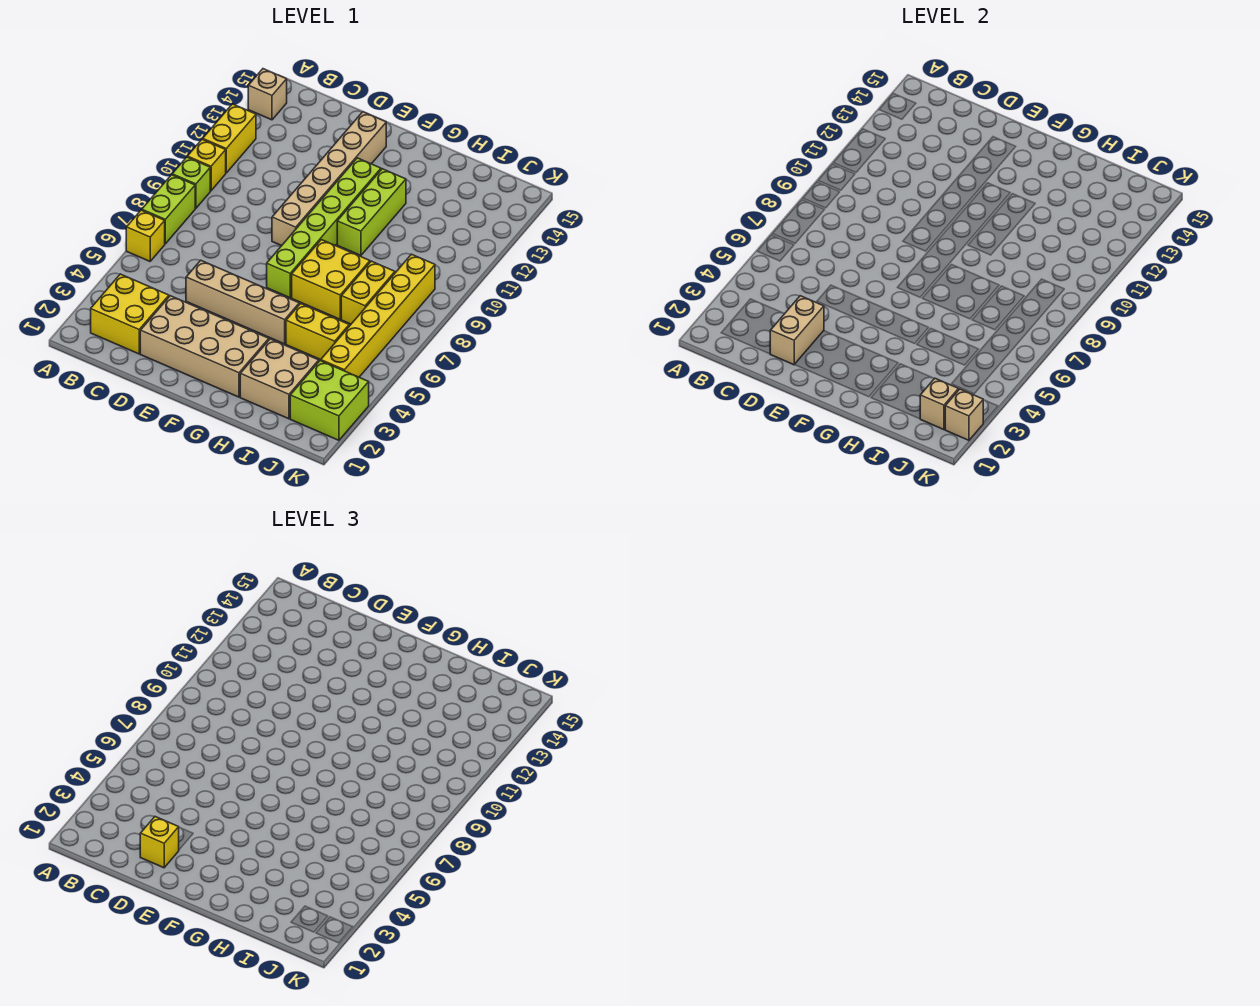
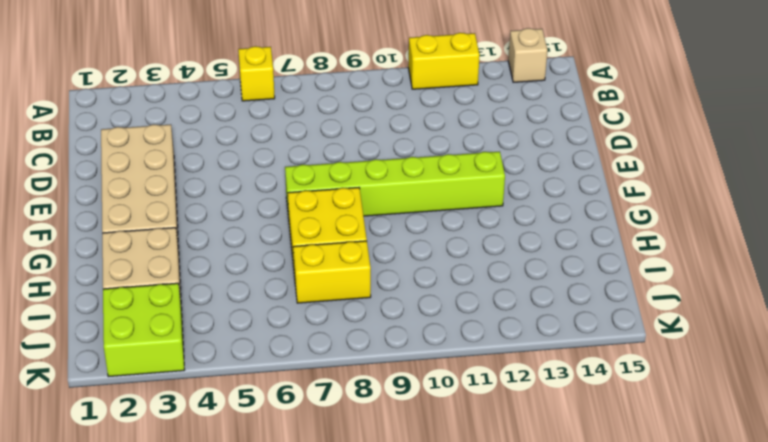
none -> lime 1x2 brick [142,175,195,244]
none -> lime 1x1 brick [172,157,210,208]
none -> yellow 1x1 brick [187,139,226,191]

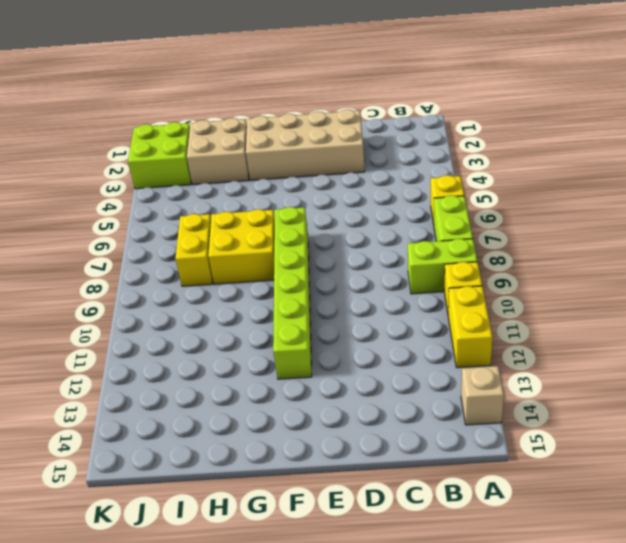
lime 1x2 brick [408,239,477,294] -> lime 1x1 brick [172,157,210,208]
none -> yellow 2x2 brick [91,274,169,354]
none -> tan 1x4 brick [186,260,299,344]
none -> tan 1x6 brick [272,112,386,246]

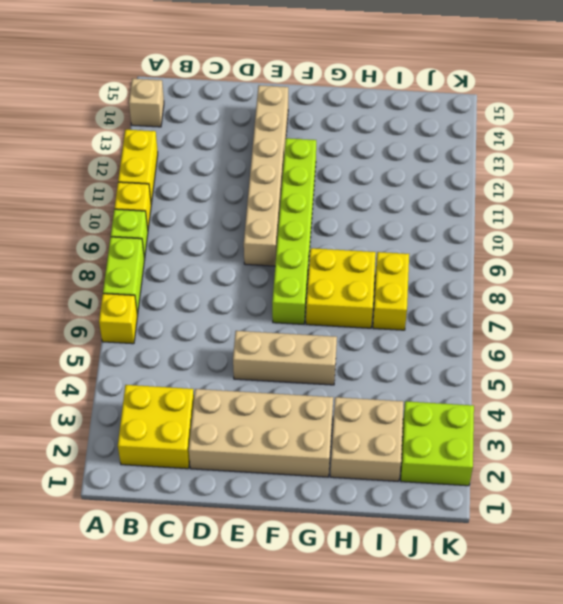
tan 1x3 brick [233,331,337,385] -> tan 1x4 brick [186,260,299,344]
none -> lime 1x3 brick [337,169,406,256]
none -> yellow 1x2 brick [286,304,349,360]
none -> yellow 1x6 brick [321,254,435,377]

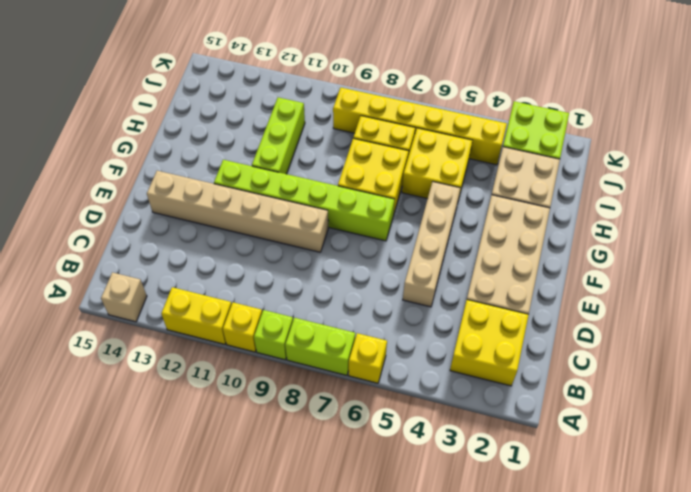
lime 1x3 brick [252,98,305,174] -> lime 1x3 brick turned to [337,169,406,256]
yellow 2x2 brick [402,128,473,201] -> yellow 1x2 brick [286,304,349,360]
none -> tan 1x2 brick [770,296,824,365]
none -> tan 1x1 brick [920,378,959,430]
none -> tan 1x1 brick [945,389,983,440]

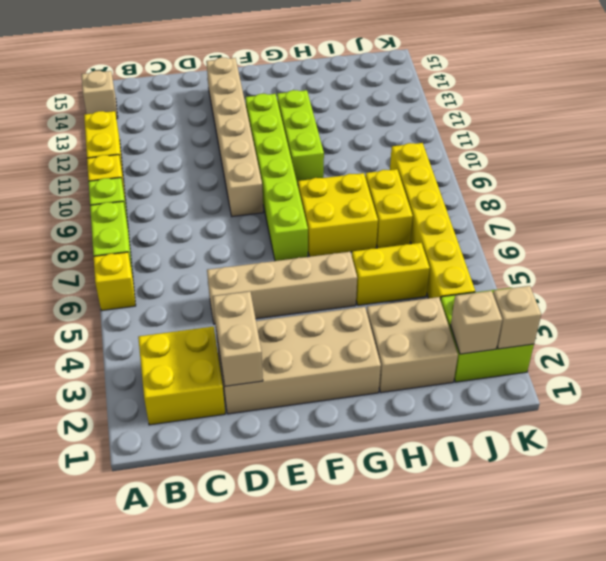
none -> yellow 1x1 brick [140,817,179,868]

